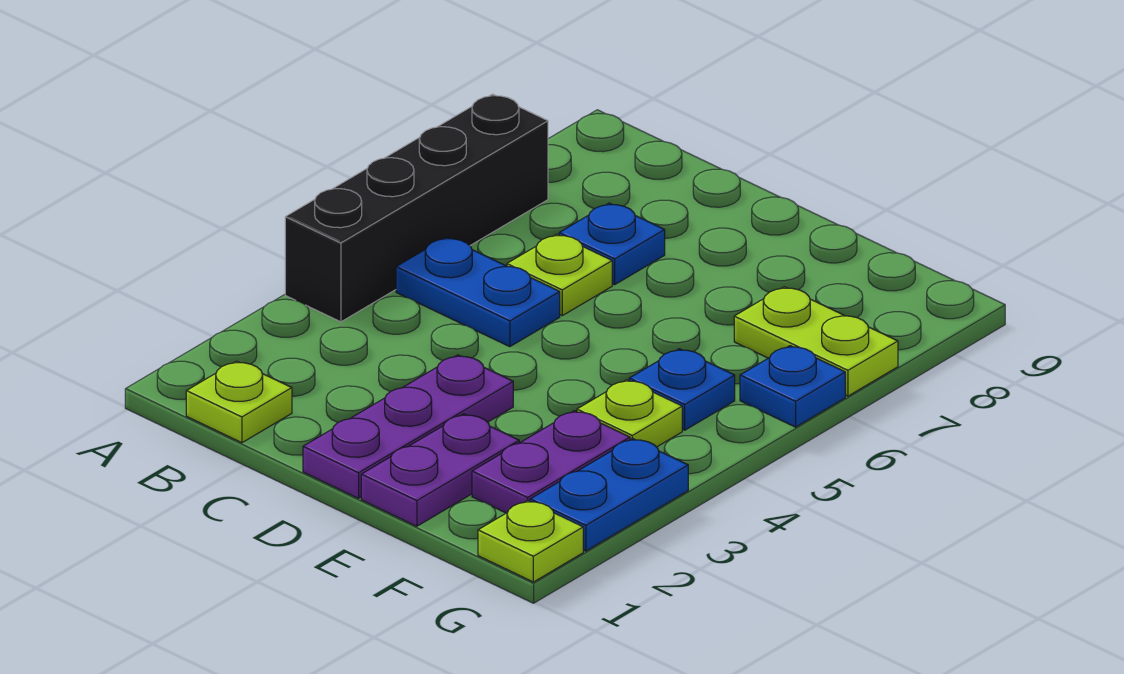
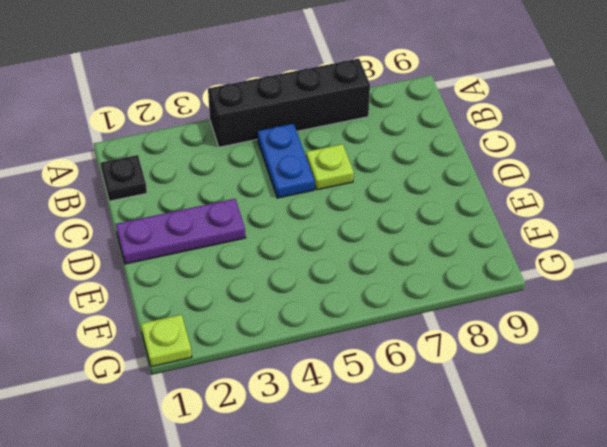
black 1x1 plate [100,155,147,201] -> lime 1x1 plate [186,361,292,443]
none -> blue 1x1 plate [559,203,665,285]
none -> purple 1x2 plate [361,414,519,526]
none -> purple 1x2 plate [472,411,630,513]

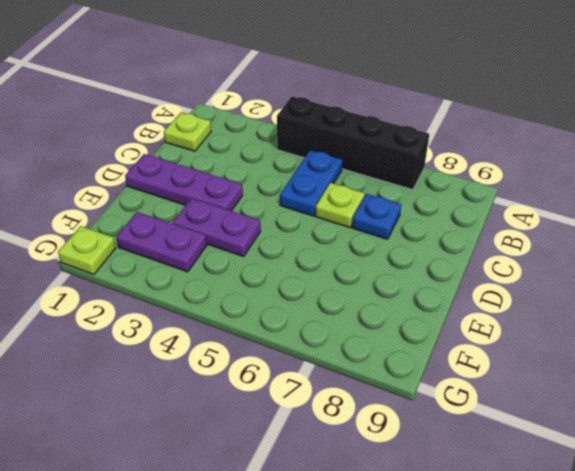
purple 1x2 plate [173,198,261,257] -> purple 1x2 plate moved to [361,414,519,526]
none -> lime 1x1 plate [577,380,682,447]
none -> blue 1x1 plate [629,349,735,430]
none -> lime 1x2 plate [734,287,898,396]

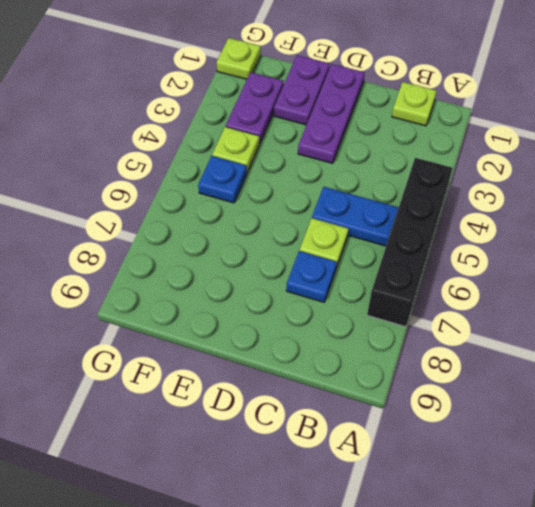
none -> lime 1x2 plate [734,287,898,396]
none -> blue 1x2 plate [530,438,688,551]
none -> blue 1x1 plate [740,346,845,427]

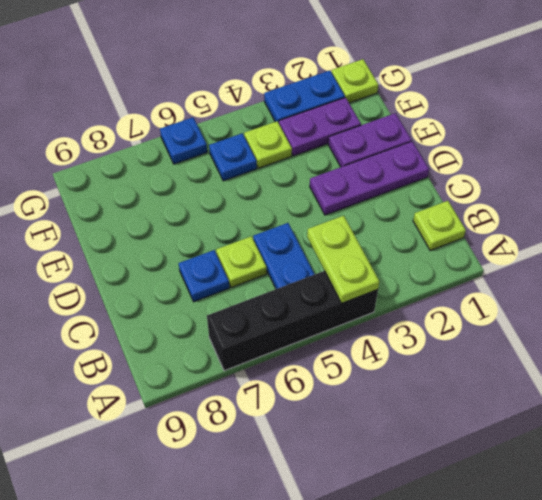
lime 1x2 plate [307,216,379,303] -> lime 1x2 plate moved to [734,287,898,396]

